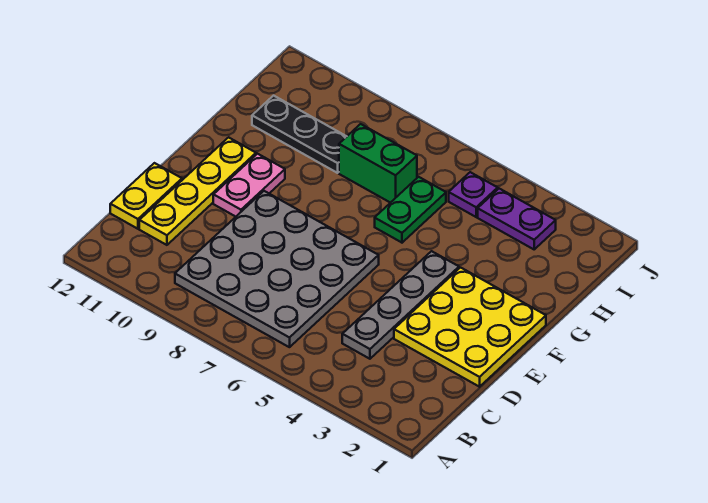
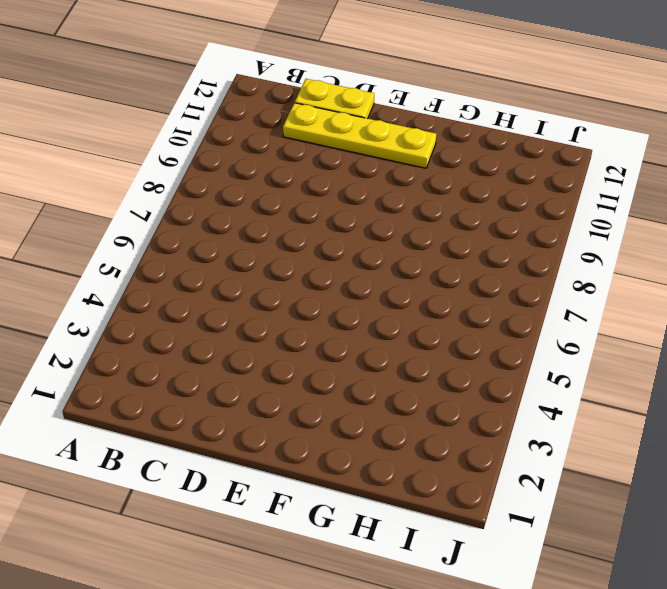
none -> grey 4x4 plate [175,191,379,347]
none -> grey 1x4 plate [342,251,459,359]

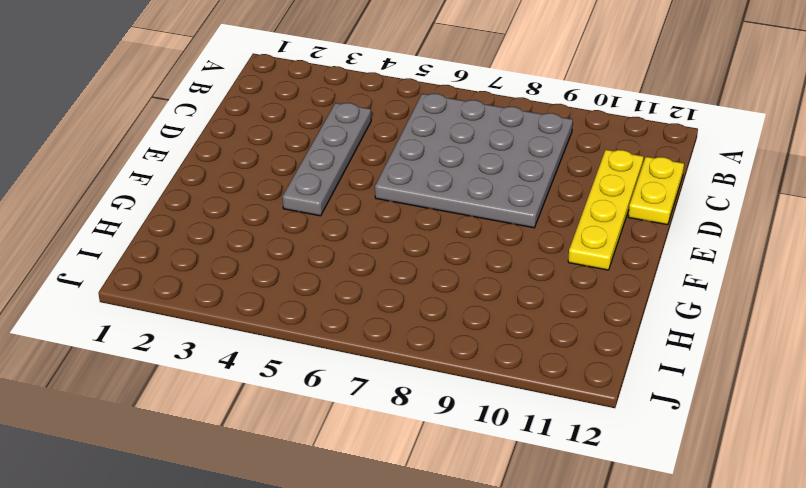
none -> yellow 3x3 plate [394,268,546,387]
none -> pink 1x2 plate [213,154,285,217]

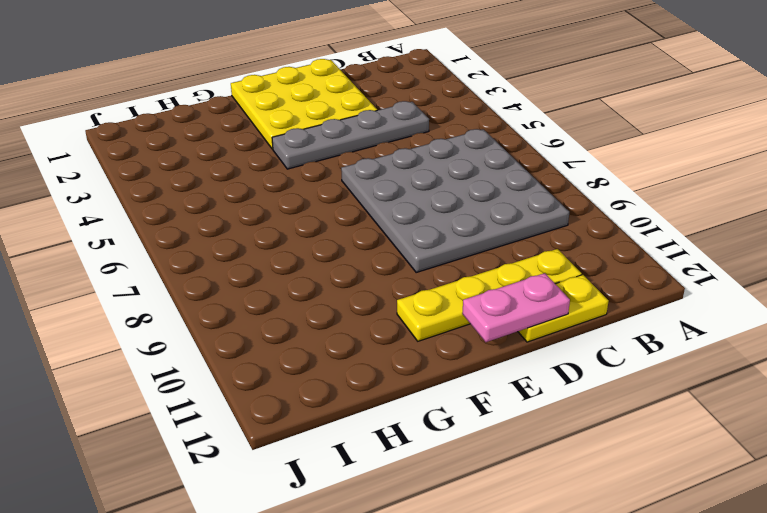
pink 1x2 plate [462,273,570,342] -> pink 1x2 plate moved to [213,154,285,217]
none -> green 1x2 plate [375,177,446,243]
none -> green 1x2 brick [339,124,417,203]

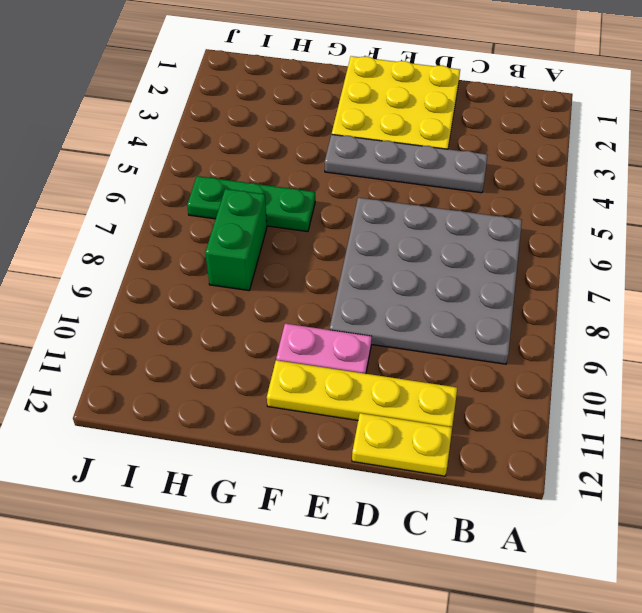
green 1x3 plate [187,176,315,232] -> green 1x2 plate [375,177,446,243]
none -> black 1x3 plate [252,96,347,173]
none -> purple 1x2 plate [478,189,556,249]

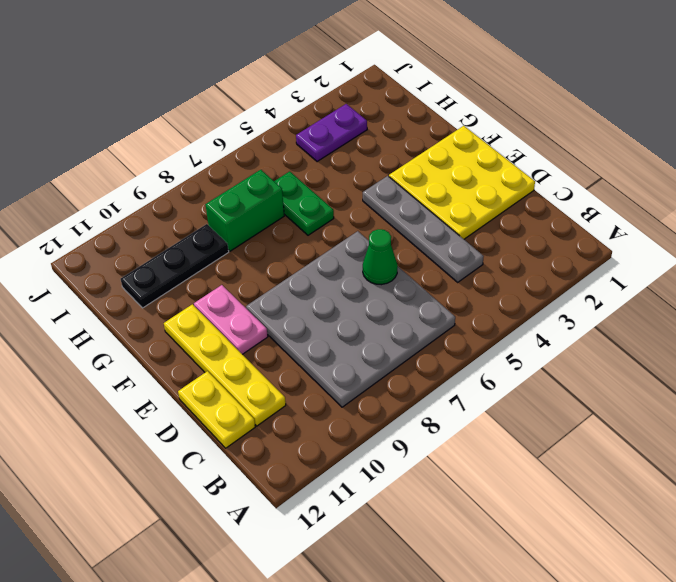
green 1x1 cone [363,229,398,285] -> none
none -> purple 1x1 plate [449,172,498,217]

